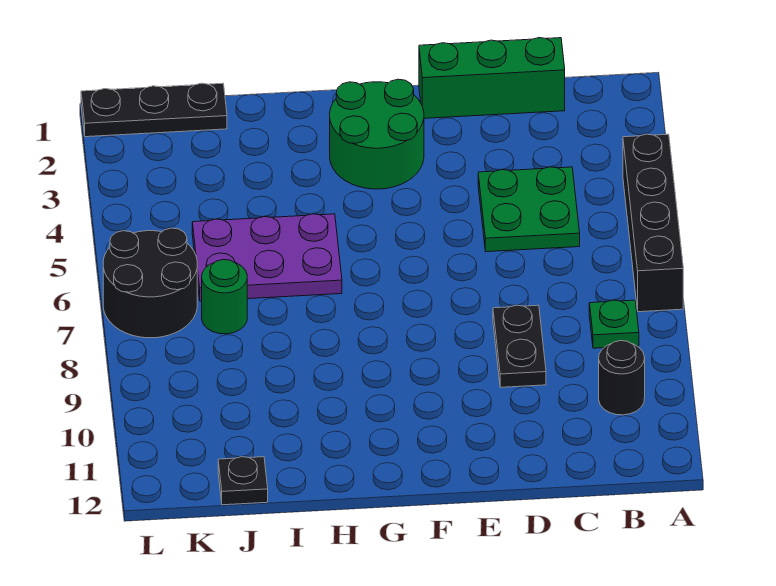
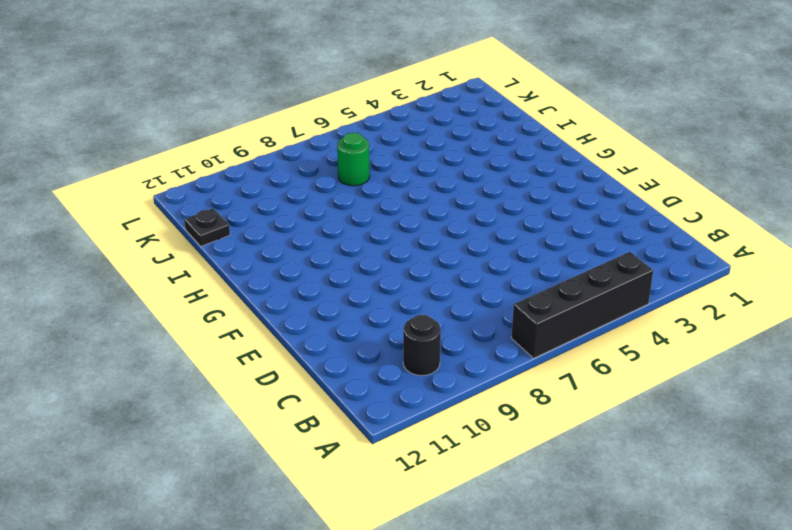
none -> green 1x1 plate [589,300,639,348]
none -> green 1x3 brick [419,38,565,118]
none -> green 2x2 plate [478,167,580,252]

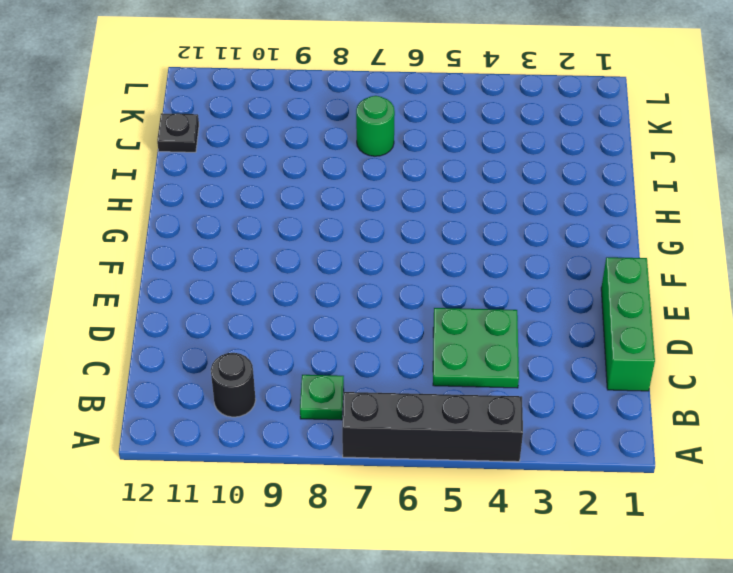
none -> black 1x2 plate [493,305,546,387]
none -> green 2x2 round brick [330,79,424,189]
none -> purple 2x3 plate [192,214,342,301]

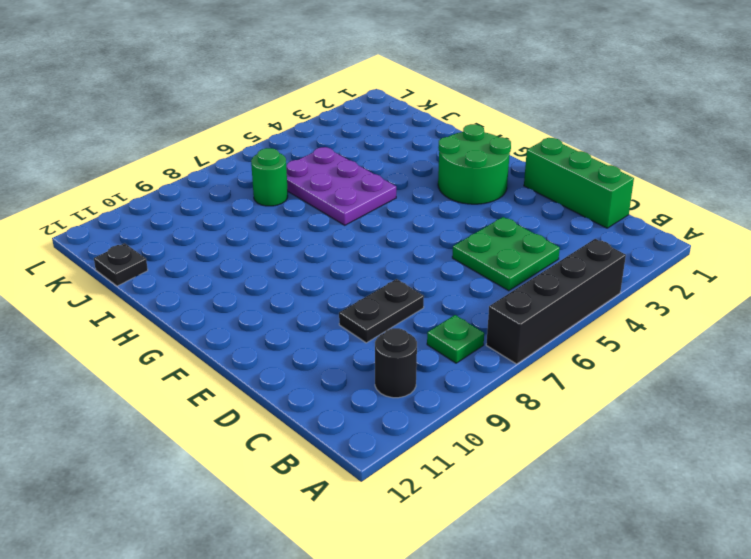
none -> black 1x3 plate [81,83,227,137]
none -> black 2x2 round brick [103,228,197,338]

